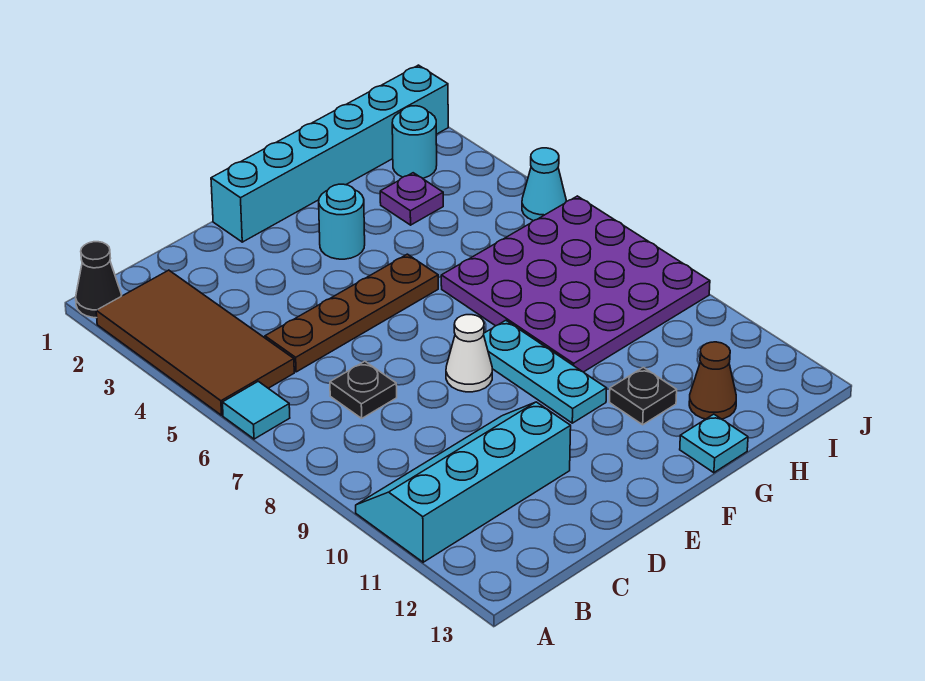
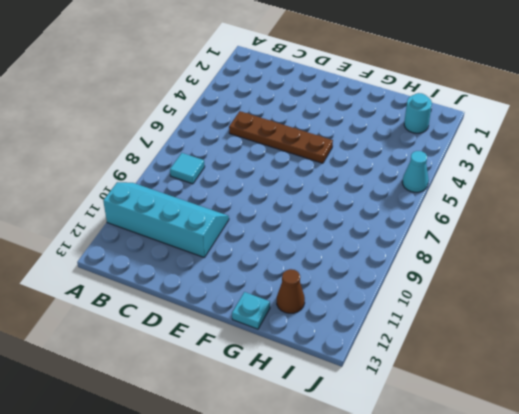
cyan 1x1 tile [170,153,205,184] -> cyan 1x1 tile moved to [222,381,290,439]
none -> black 1x1 cone [76,242,121,318]
none -> brown 2x4 tile [96,270,294,415]
none -> black 1x1 plate [330,361,397,418]

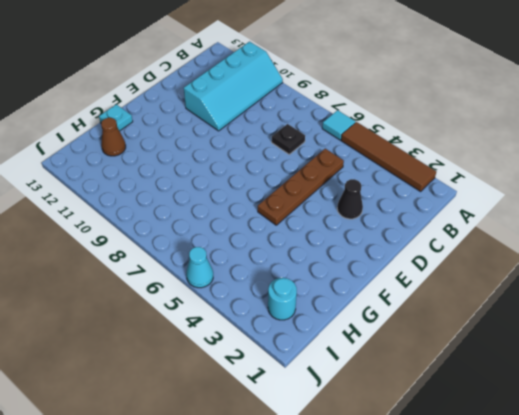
brown 1x4 tile [341,122,436,191] -> brown 2x4 tile [96,270,294,415]
black 1x1 cone [337,179,363,219] -> black 1x1 cone moved to [76,242,121,318]
none -> cyan 1x6 brick [211,65,448,242]
none -> white 1x1 cone [446,315,492,392]
none -> cyan 1x1 round brick [319,184,365,259]

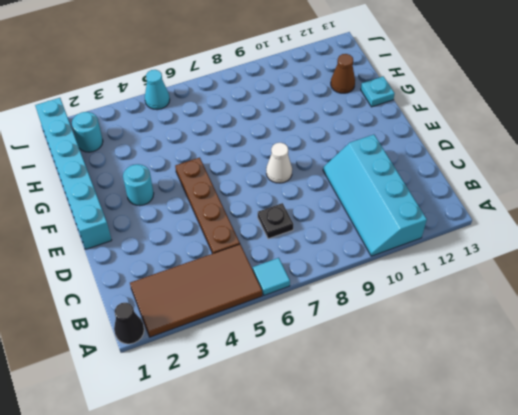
none -> cyan 1x3 plate [484,320,607,423]
none -> purple 4x4 plate [441,196,710,372]
none -> black 1x1 plate [610,367,677,425]

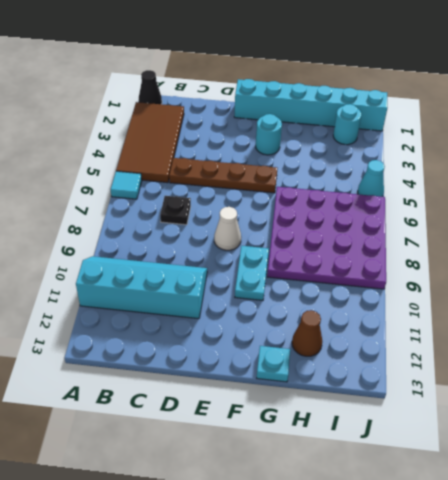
cyan 1x2 plate [235,246,269,300] -> cyan 1x3 plate [484,320,607,423]
none -> black 1x1 plate [610,367,677,425]
none -> purple 1x1 plate [380,173,443,225]

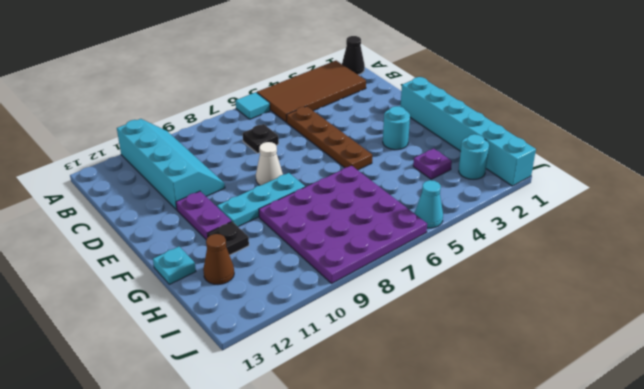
purple 1x2 plate [176,191,232,240] -> none

